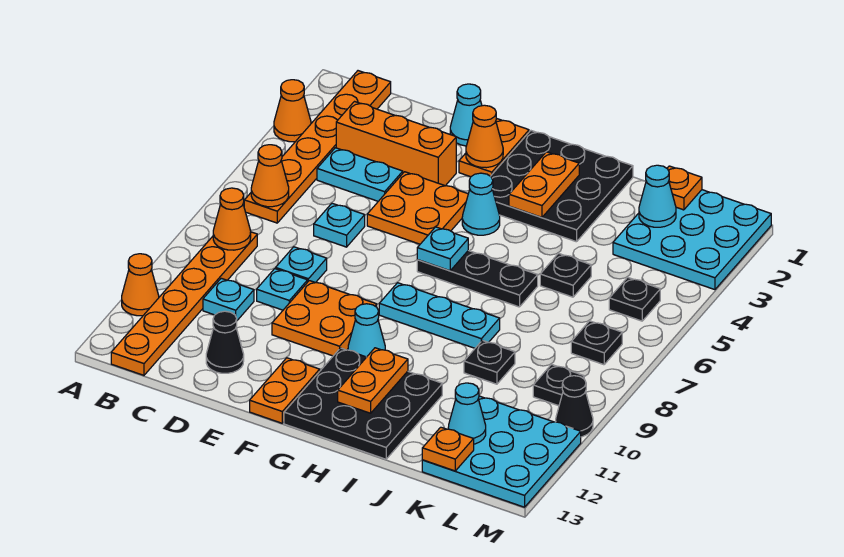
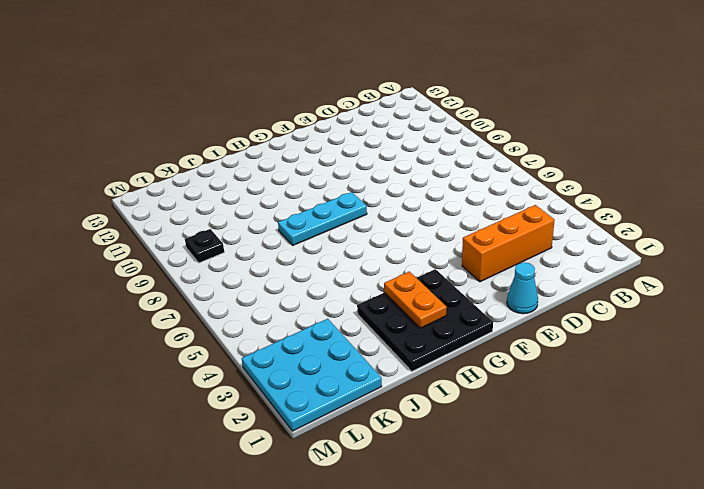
none -> orange 1x1 cone [274,80,311,142]
none -> orange 1x1 cone [122,254,159,316]
none -> orange 1x6 plate [244,71,391,223]
none -> orange 1x6 plate [111,232,257,375]

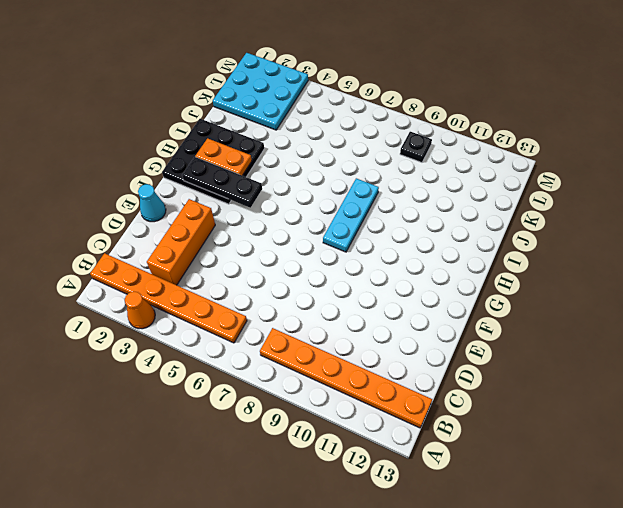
black 1x3 plate [182,157,262,208] -> black 1x3 plate turned to [417,251,538,307]
none -> orange 1x1 cone [122,254,159,316]
none -> cyan 1x2 plate [317,148,403,201]
none -> cyan 1x1 plate [203,278,254,320]
none -> cyan 1x1 plate [314,203,365,247]

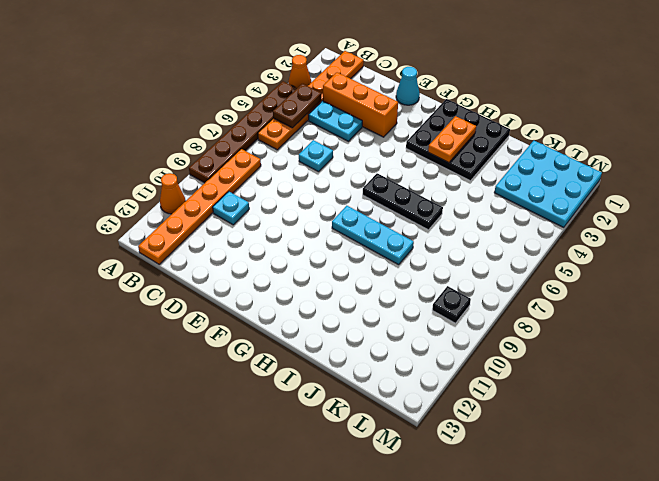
brown 1x6 plate [189,81,297,183] -> none
brown 1x2 plate [273,84,321,128] -> none
none -> cyan 1x1 plate [276,247,327,283]
none -> cyan 1x1 plate [257,269,308,310]
none -> black 1x1 cone [206,311,244,373]
none -> orange 2x2 plate [367,172,468,244]

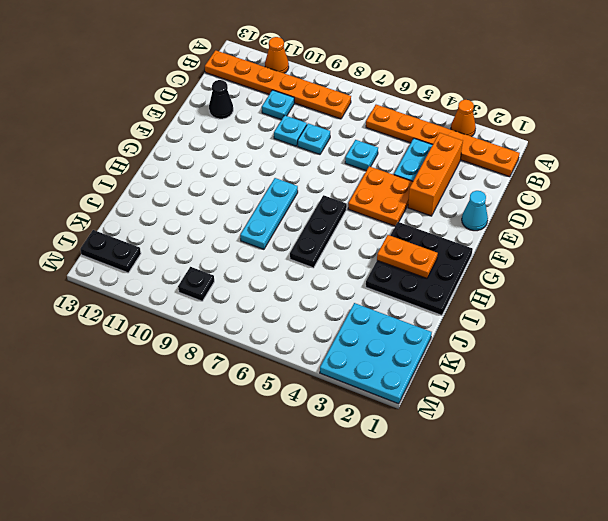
black 1x2 plate [80,230,141,273] -> cyan 3x3 plate [422,396,581,507]
none -> orange 2x2 plate [272,281,377,356]
none -> orange 1x2 plate [459,118,529,177]
none -> orange 1x2 plate [250,358,320,423]
none -> cyan 1x1 cone [462,173,500,235]

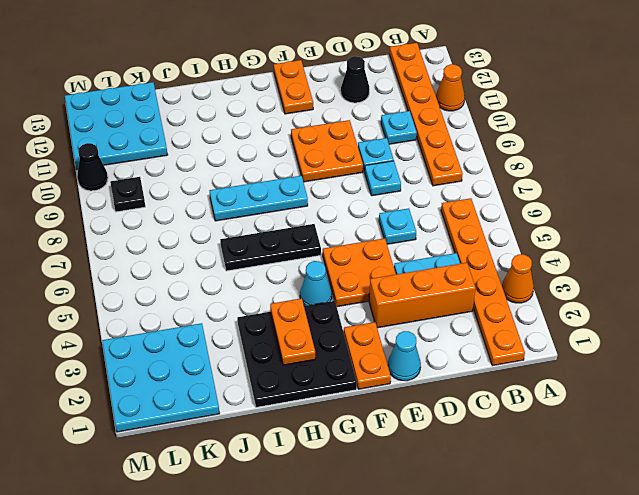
none -> cyan 1x1 cone [348,304,385,357]
none -> black 3x3 plate [284,348,442,459]
none -> black 1x1 plate [540,253,591,297]
none -> black 1x1 plate [464,340,515,384]

